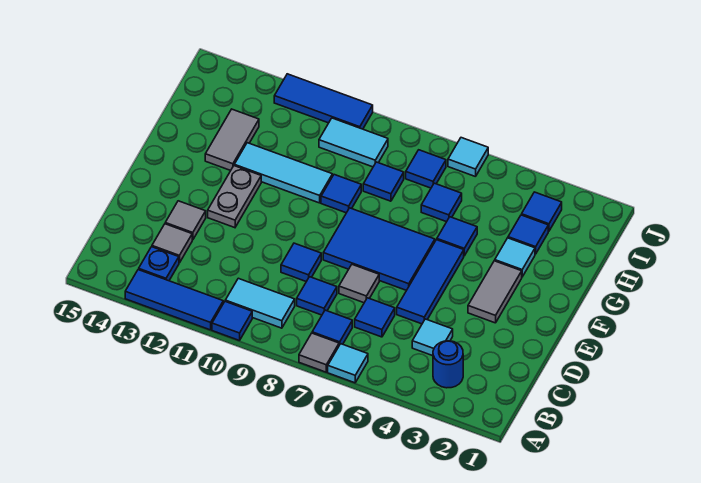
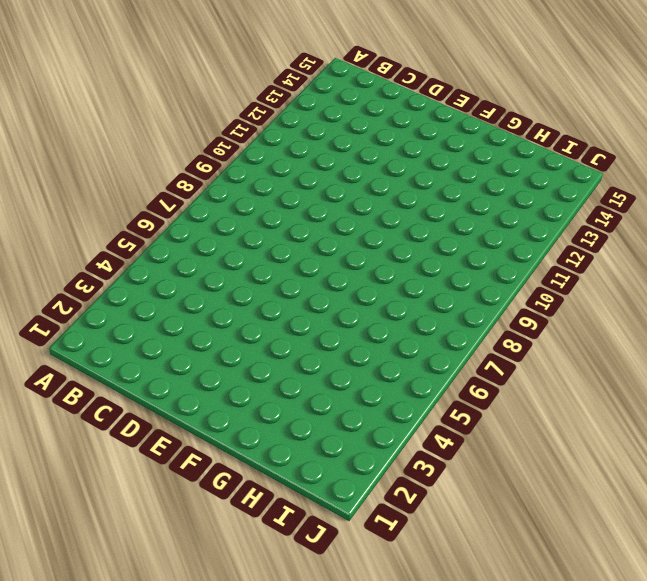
none -> cyan 1x1 tile [328,344,368,383]
none -> grey 1x1 tile [299,333,339,372]
none -> blue 1x1 tile [212,302,252,341]
none -> blue 1x3 tile [125,270,223,330]

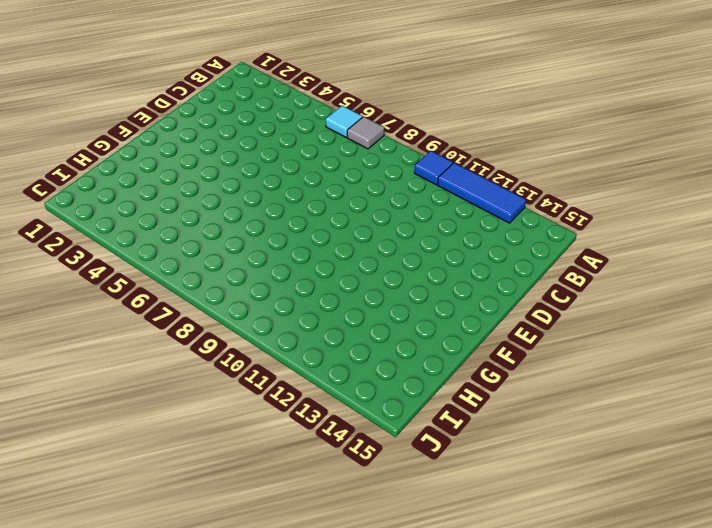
none -> blue 1x1 round brick [433,341,463,388]
none -> blue 1x1 tile [312,310,352,345]
none -> cyan 1x2 tile [225,278,295,328]
none -> blue 1x1 plate [139,247,179,281]

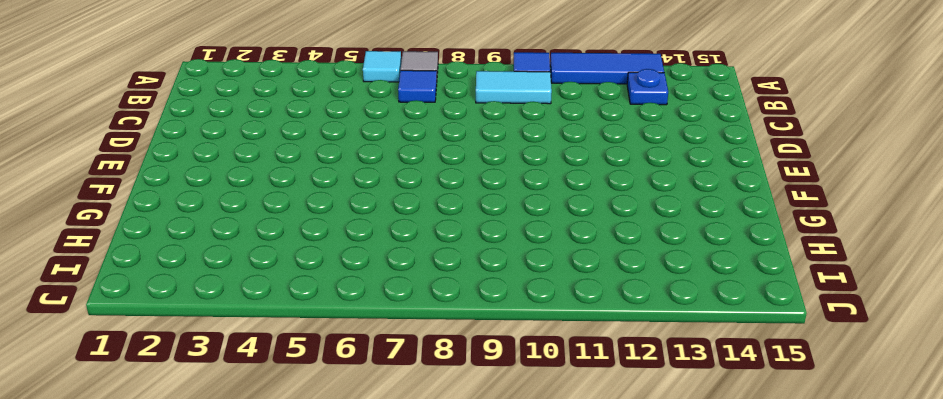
none -> blue 1x1 round brick [433,341,463,388]
none -> cyan 1x1 tile [412,319,453,356]
none -> blue 1x1 tile [355,298,395,337]
none -> blue 1x1 tile [297,277,337,315]

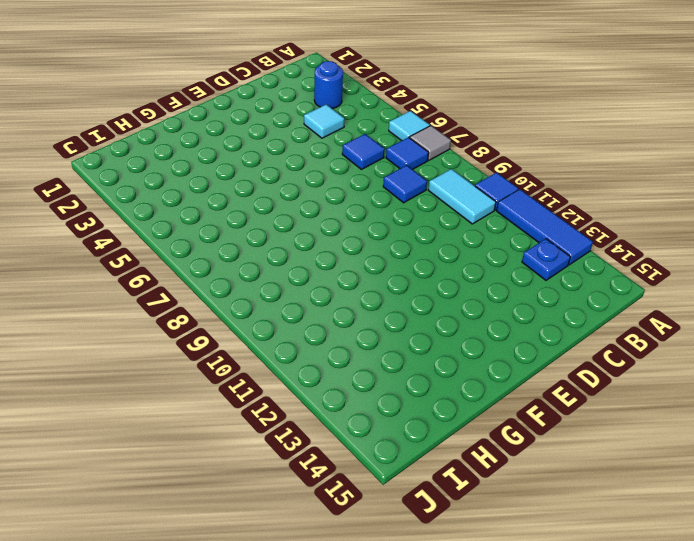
none -> grey 1x1 tile [152,224,192,263]
none -> blue 1x3 tile [397,240,464,324]
none -> grey 1x1 tile [339,265,379,303]
none -> blue 1x1 tile [281,243,321,282]

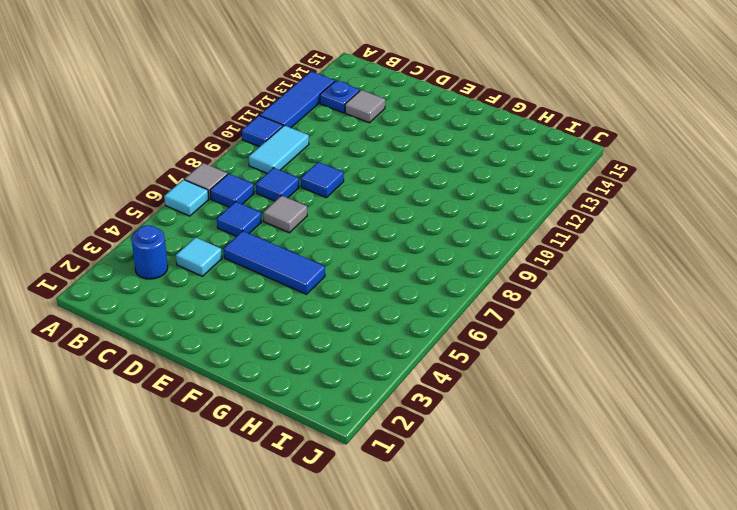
none -> grey 1x1 tile [165,201,206,240]
none -> grey 1x2 tile [468,261,522,323]
none -> blue 2x3 tile [323,208,435,290]
none -> grey 1x2 plate [208,166,261,228]

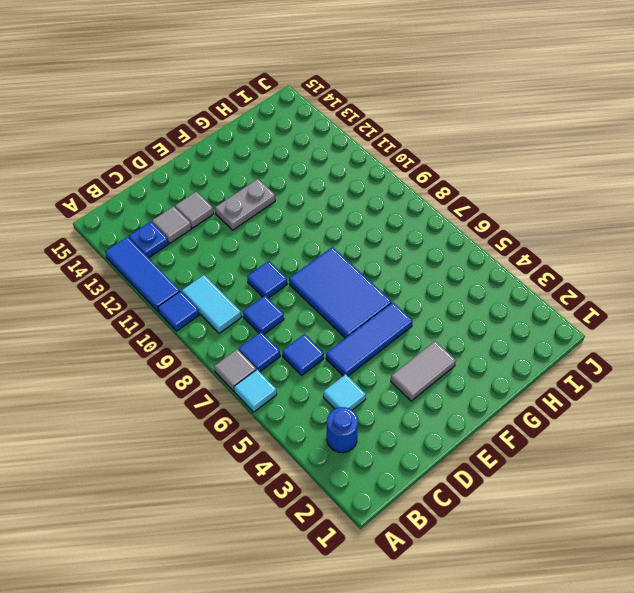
none -> grey 1x1 tile [339,265,379,303]
none -> cyan 1x1 tile [495,238,535,277]
none -> blue 1x1 tile [437,217,477,256]
none -> blue 1x1 tile [321,175,361,213]

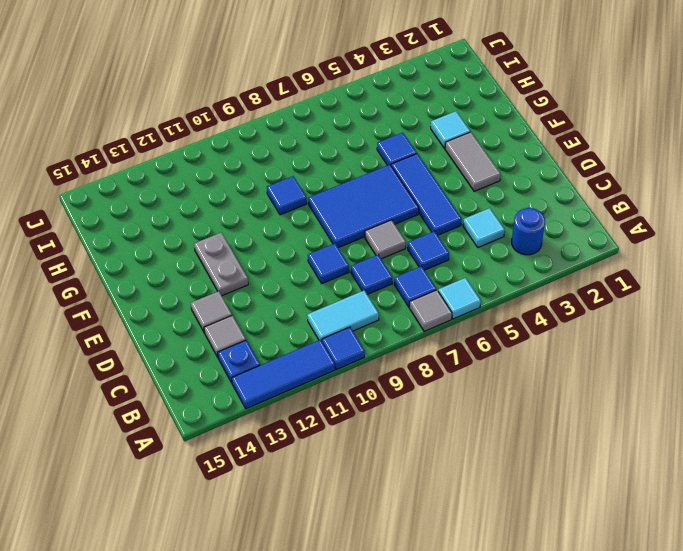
none -> cyan 1x3 tile [234,143,332,203]
none -> grey 1x2 tile [205,109,259,171]
none -> blue 1x1 tile [508,215,548,254]
none -> blue 1x1 tile [421,183,462,222]

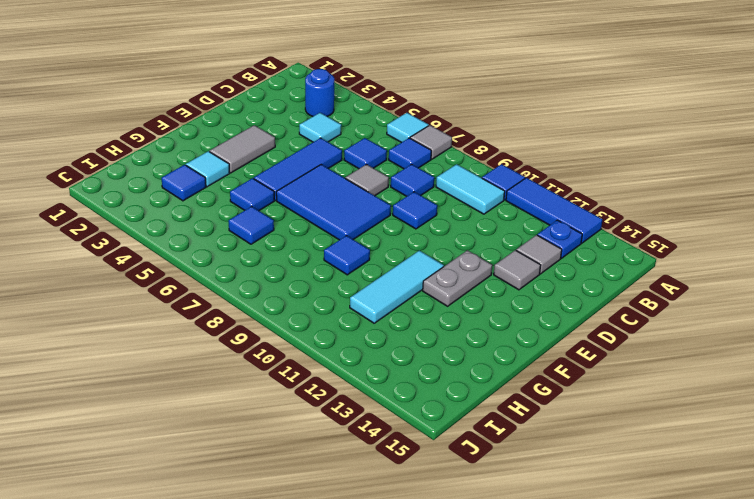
cyan 1x3 tile [350,251,444,323] -> cyan 1x3 tile turned to [234,143,332,203]
none -> grey 1x2 tile [205,109,259,171]
none -> blue 1x1 tile [363,162,404,201]
none -> blue 1x1 tile [522,192,562,231]
none -> blue 1x1 tile [406,150,446,188]

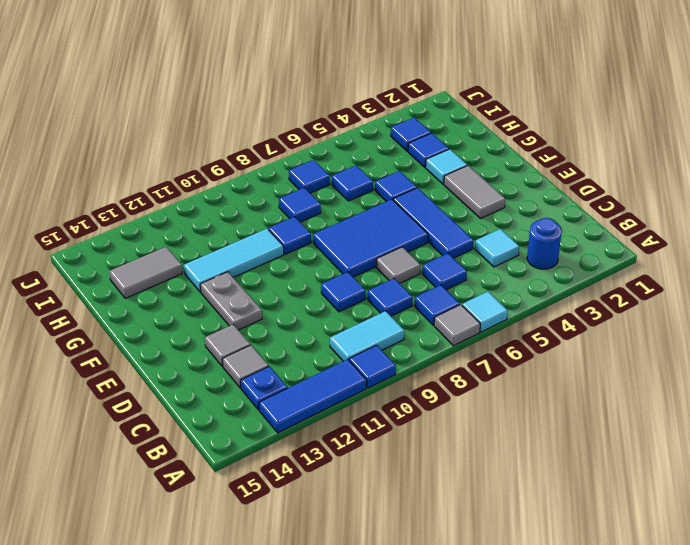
grey 1x2 tile [109,247,182,298] -> grey 1x2 tile turned to [205,109,259,171]
none -> cyan 1x2 tile [319,118,388,167]
none -> cyan 1x1 tile [448,138,488,177]
none -> blue 1x3 tile [274,74,373,129]

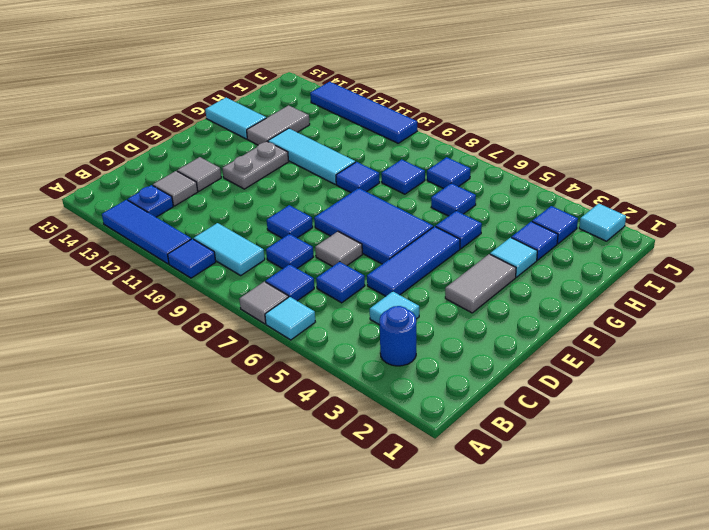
cyan 1x2 tile [205,98,266,139] -> cyan 1x2 tile moved to [319,118,388,167]
cyan 1x1 tile [579,204,626,241] -> cyan 1x1 tile moved to [448,138,488,177]
blue 1x4 tile [310,82,417,143] -> blue 1x3 tile [274,74,373,129]

